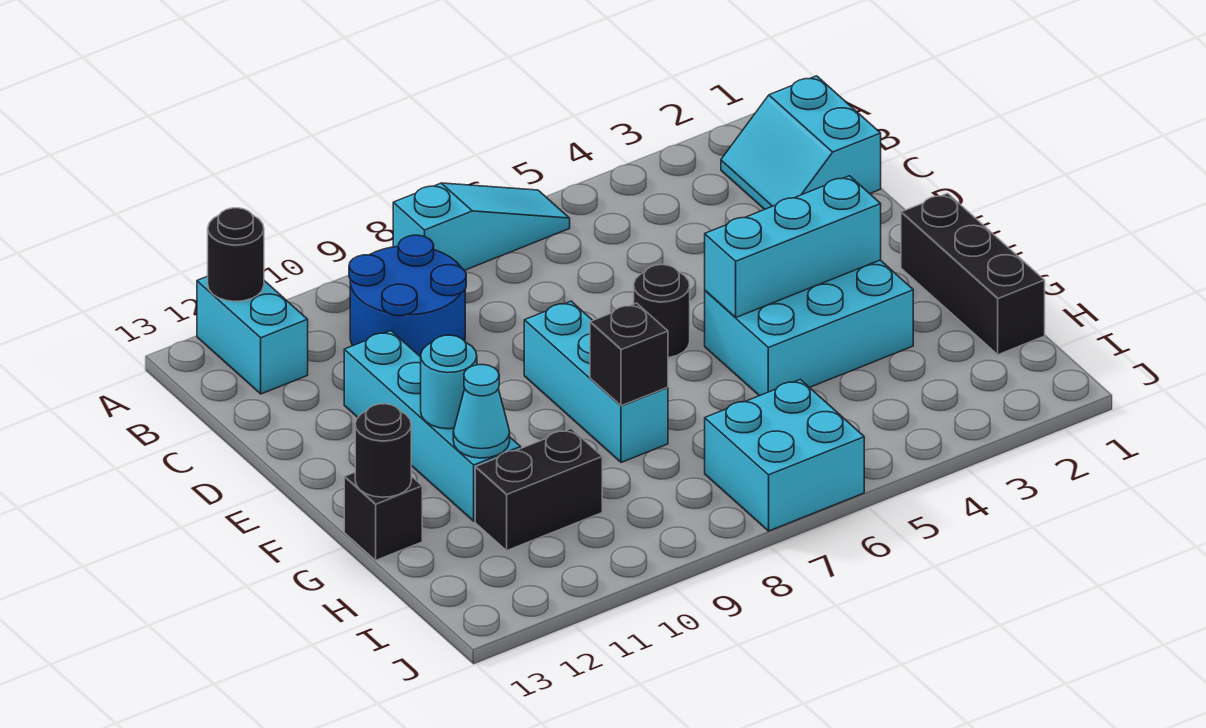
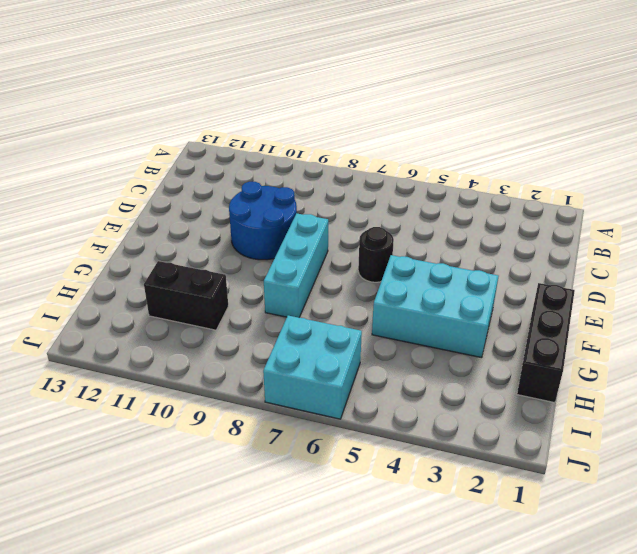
blue 2x2 round brick [229,182,297,260] -> blue 2x2 round brick moved to [349,235,466,357]
none -> cyan 1x3 slope [393,183,570,270]
none -> cyan 1x2 brick [197,276,308,394]
none -> cyan 2x2 slope [721,76,881,209]

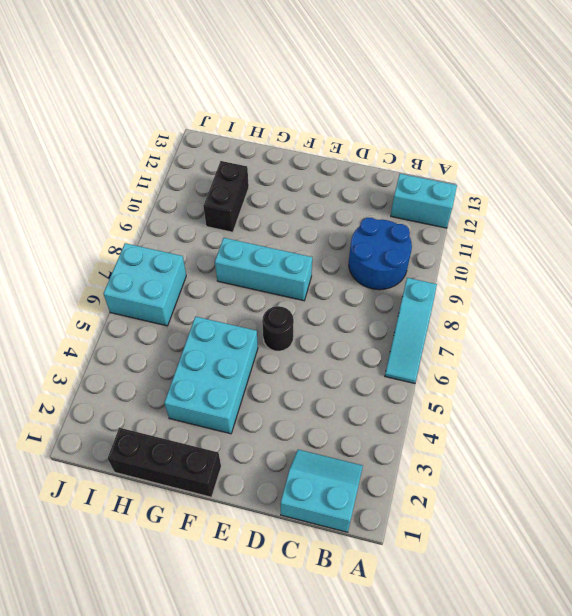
none -> cyan 1x4 brick [344,331,521,521]
none -> black 1x1 brick [344,472,422,560]
none -> black 1x1 round brick [208,208,264,301]

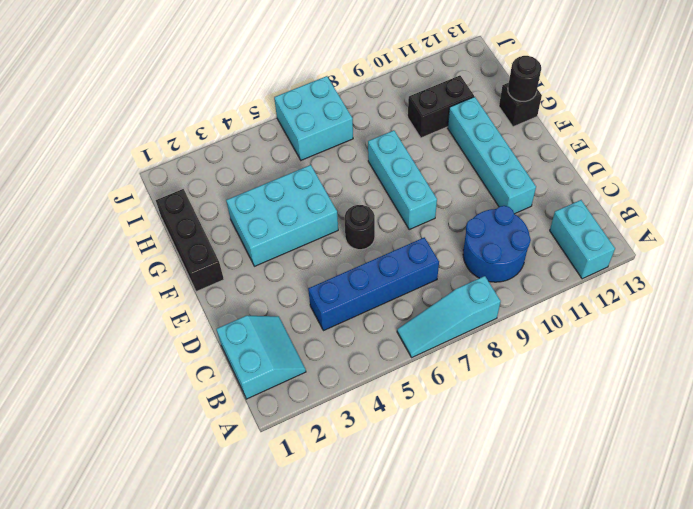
blue 1x4 brick [308,237,439,331] -> none
none -> black 1x1 round brick [208,208,264,301]
none -> cyan 1x3 brick [705,176,881,318]
none -> cyan 1x1 round brick [421,335,477,429]

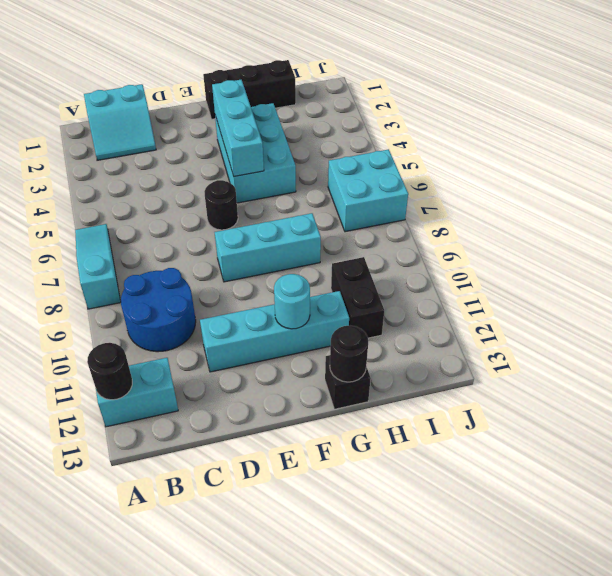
none -> black 1x1 brick [590,303,668,406]
none -> cyan 1x1 cone [453,365,510,458]

